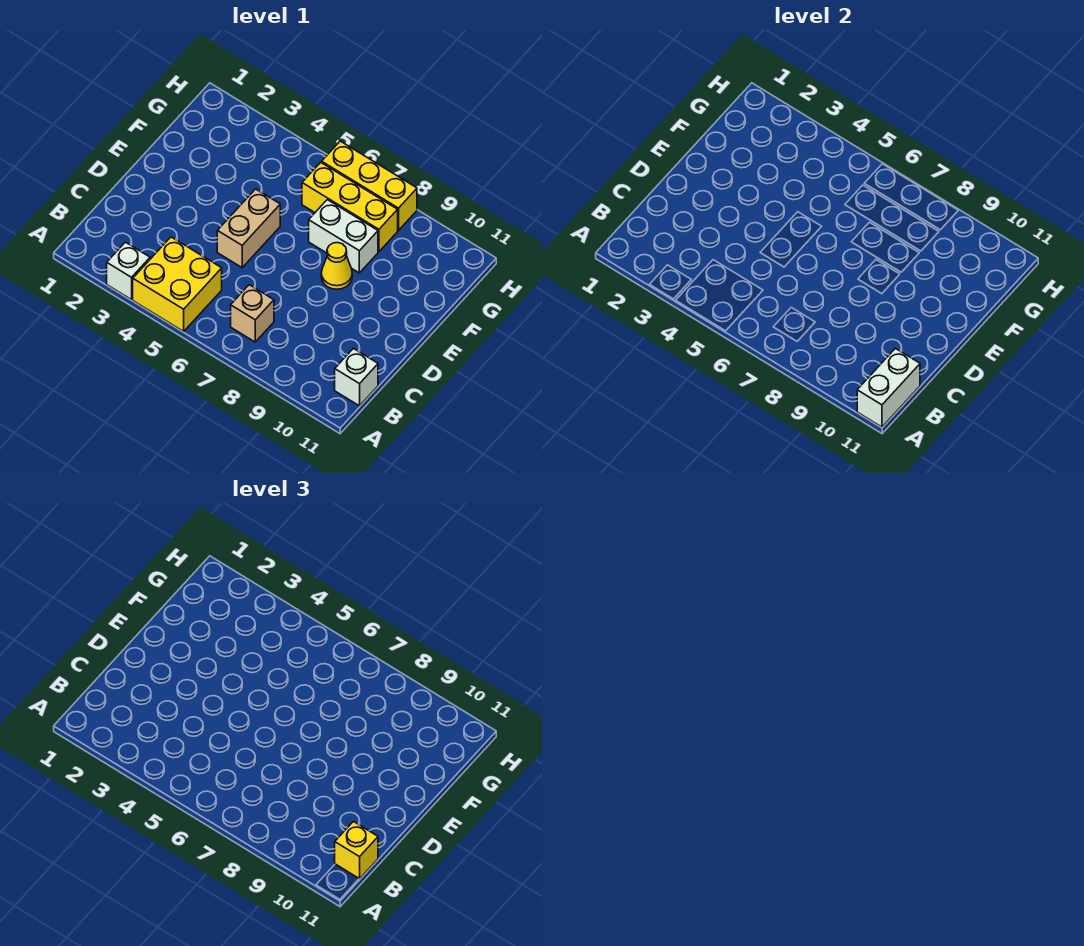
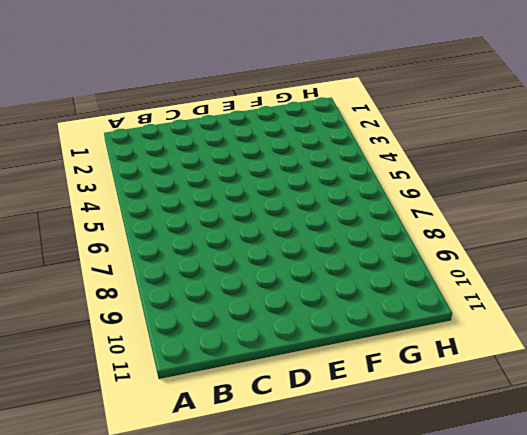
none -> white 1x1 brick [107,242,150,300]
none -> yellow 2x2 brick [133,237,222,331]

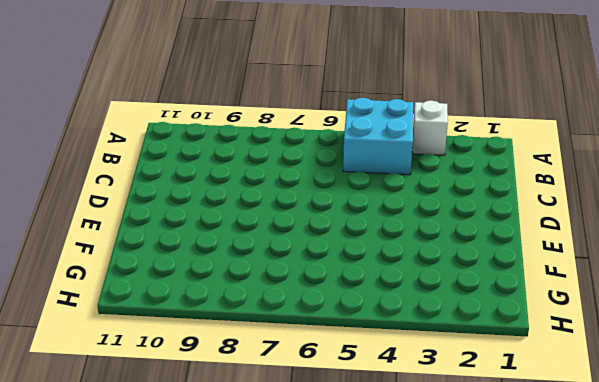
cyan 2x2 brick [343,98,413,175] -> yellow 2x2 brick [133,237,222,331]
none -> tan 1x1 brick [231,285,274,342]
none -> white 1x1 brick [335,348,378,406]

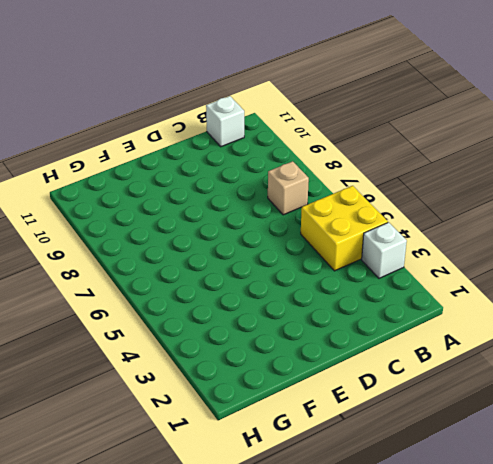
none -> tan 1x2 brick [217,189,280,268]
none -> yellow 1x1 cone [321,243,352,289]

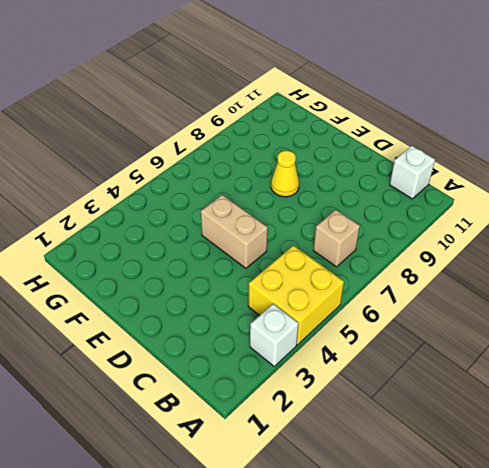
none -> white 1x2 brick [309,200,378,273]
none -> yellow 1x3 brick [302,162,398,252]

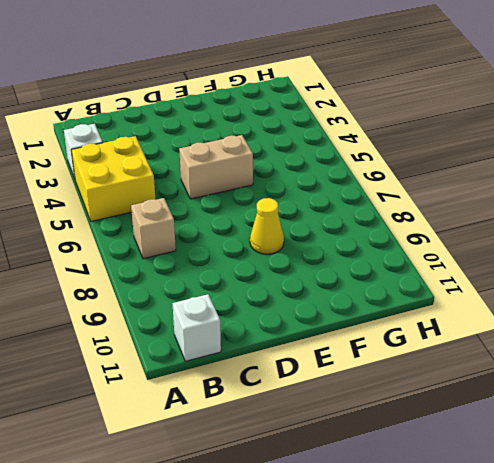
none -> white 1x2 brick [309,200,378,273]
none -> yellow 1x3 brick [302,162,398,252]

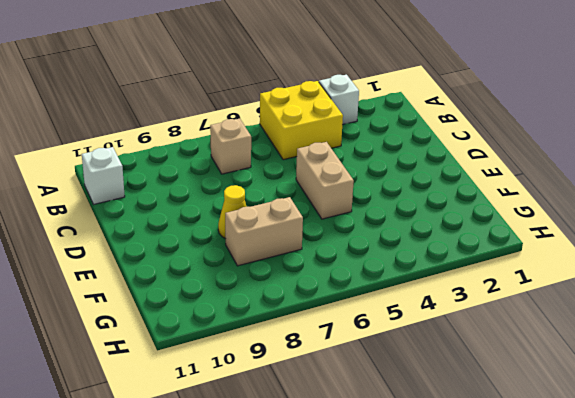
tan 1x2 brick [225,197,303,266] -> white 1x2 brick [309,200,378,273]
none -> yellow 1x3 brick [302,162,398,252]
none -> yellow 1x3 brick [322,141,417,230]

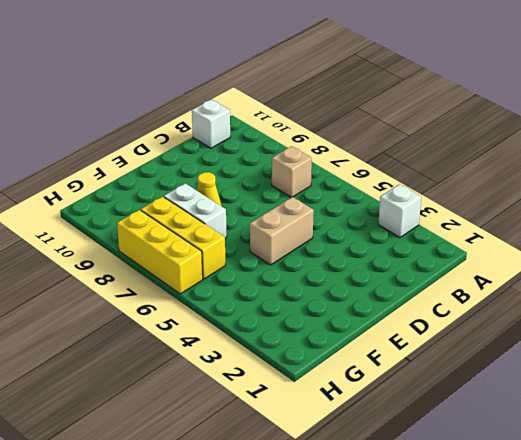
none -> yellow 2x2 brick [133,237,222,331]
none -> white 1x2 brick [857,348,920,427]

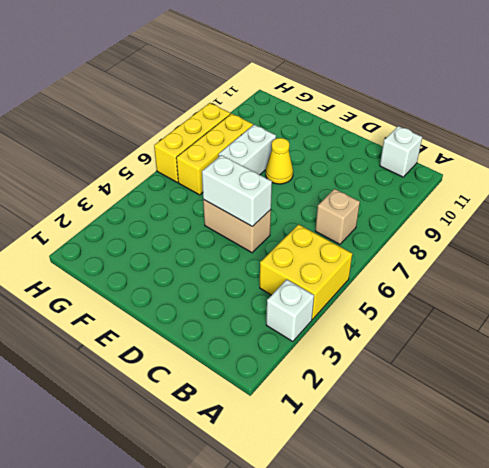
white 1x2 brick [202,155,272,227] -> white 1x2 brick moved to [857,348,920,427]
none -> yellow 1x1 brick [335,821,378,879]

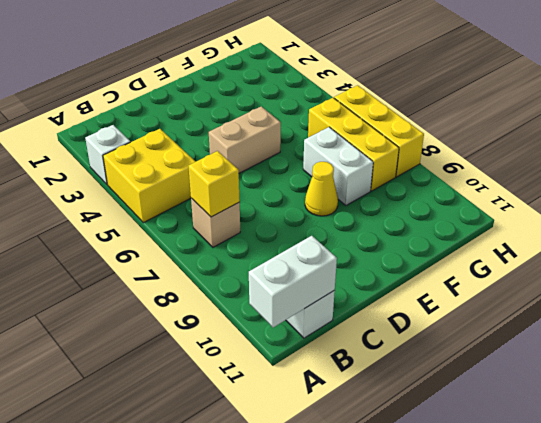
yellow 1x1 brick [188,151,240,217] -> yellow 1x1 brick moved to [335,821,378,879]

